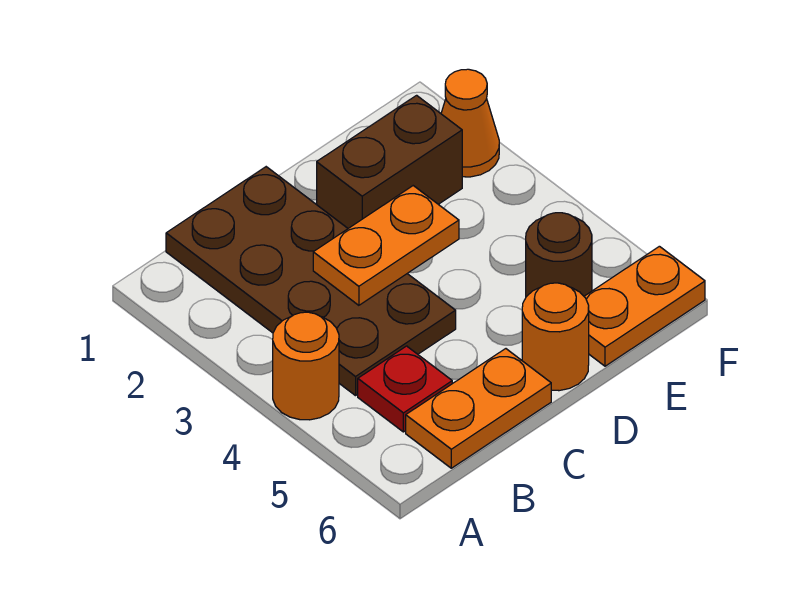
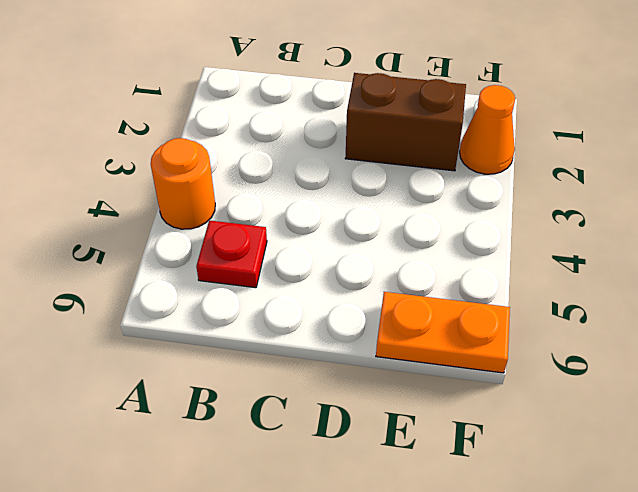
none -> brown 2x4 plate [166,167,456,396]
none -> orange 1x2 plate [406,349,551,468]

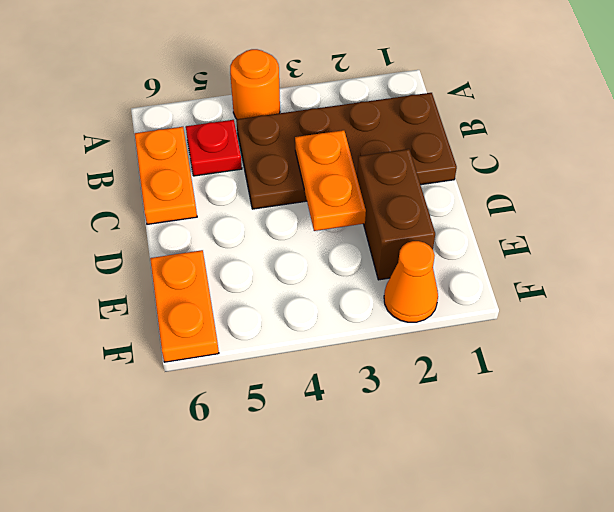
none -> orange 1x1 round brick [522,283,589,391]
none -> brown 1x1 round brick [526,213,592,297]

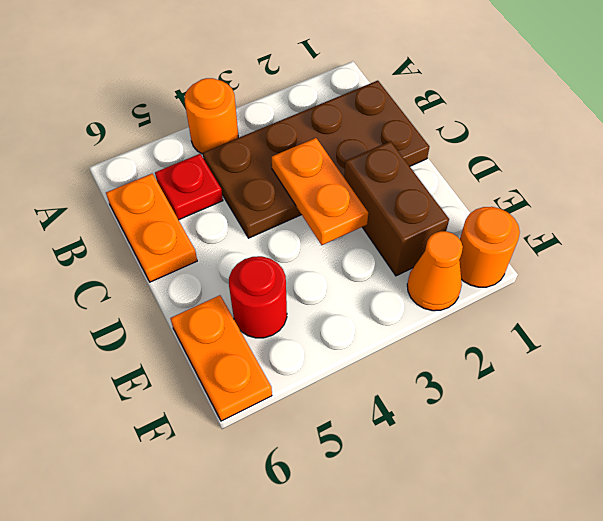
red 1x1 round brick [229,256,287,338] -> brown 1x1 round brick [526,213,592,297]
orange 1x1 round brick [459,207,520,287] -> orange 1x1 round brick moved to [522,283,589,391]

